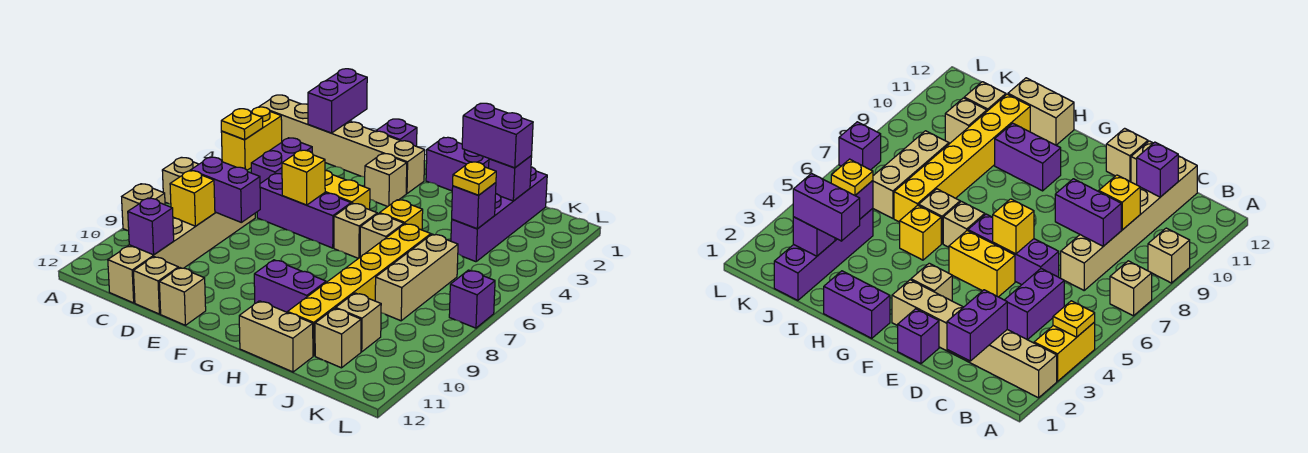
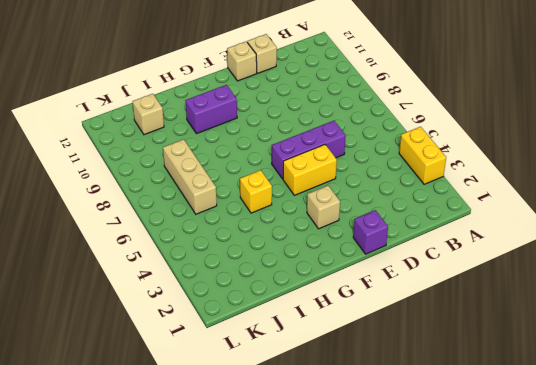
none -> tan 1x6 brick [260,95,425,194]
none -> tan 1x1 brick [162,157,199,204]
none -> tan 1x1 brick [122,184,165,231]
none -> purple 1x2 brick [251,138,312,183]

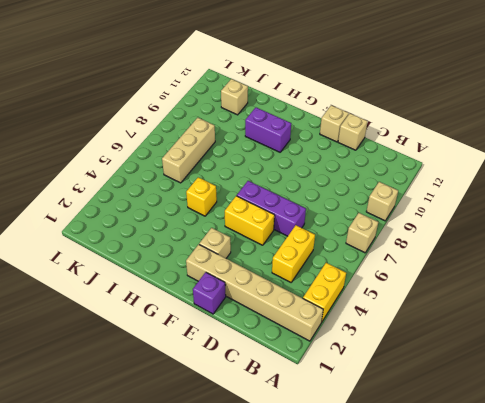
yellow 1x2 brick [272,225,315,282] -> purple 1x2 brick [251,138,312,183]
none -> tan 1x6 brick [108,212,255,303]
none -> purple 1x2 brick [426,137,489,191]
none -> tan 1x1 brick [334,203,377,259]
none -> tan 1x1 brick [360,213,404,257]

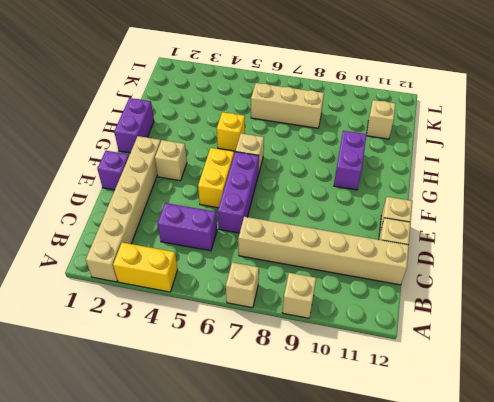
none -> tan 1x1 brick [360,213,404,257]
none -> tan 1x2 brick [239,301,313,372]
none -> yellow 1x6 brick [288,224,431,356]
none -> purple 1x4 brick [451,167,547,262]

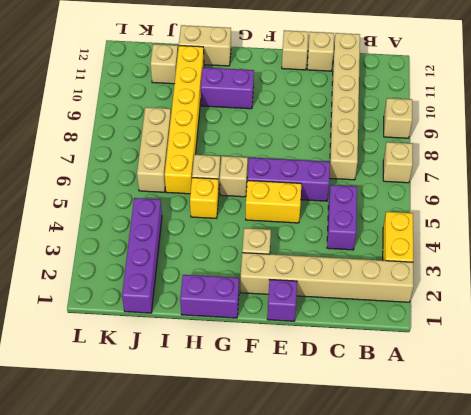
none -> tan 1x1 brick [336,293,381,352]
none -> purple 1x1 brick [449,270,495,328]
none -> yellow 1x1 plate [221,109,263,140]
none -> purple 1x2 brick [308,69,367,133]

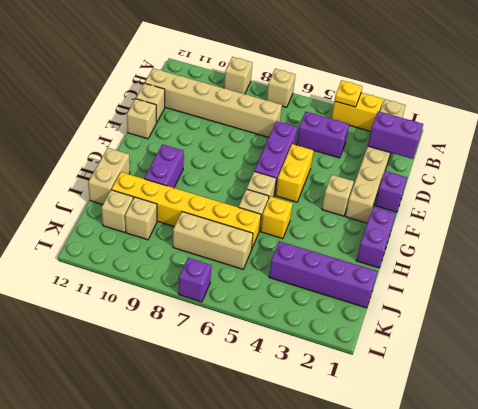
none -> purple 1x2 brick [191,157,260,222]
none -> yellow 1x1 brick [170,171,215,226]
none -> purple 1x1 brick [128,198,174,255]
none -> yellow 1x1 brick [282,150,325,205]

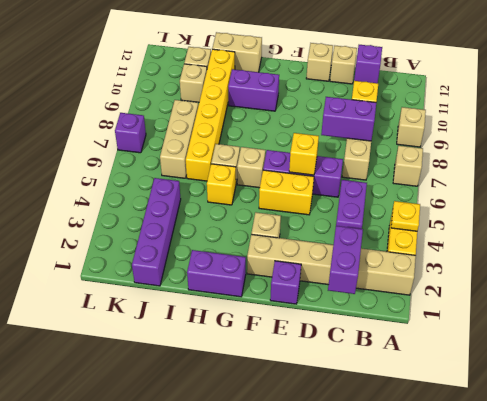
none -> purple 1x1 brick [489,156,532,201]
none -> purple 1x1 brick [452,183,496,229]
none -> purple 1x2 brick [462,103,533,168]
none -> yellow 1x1 plate [453,162,496,195]

